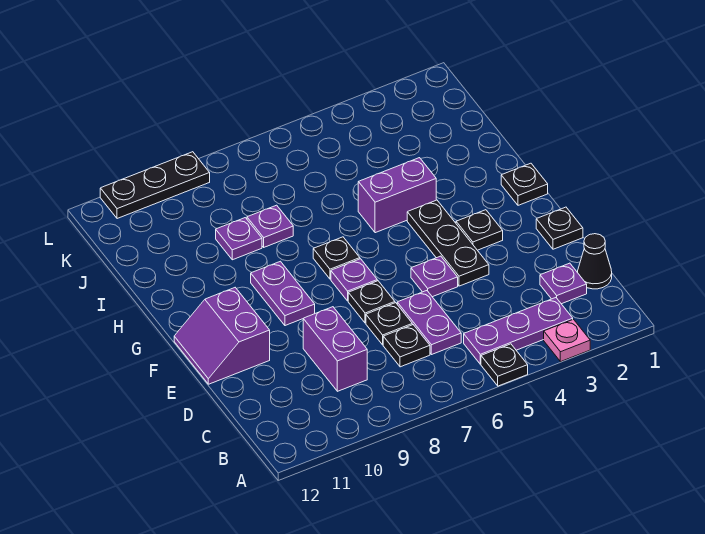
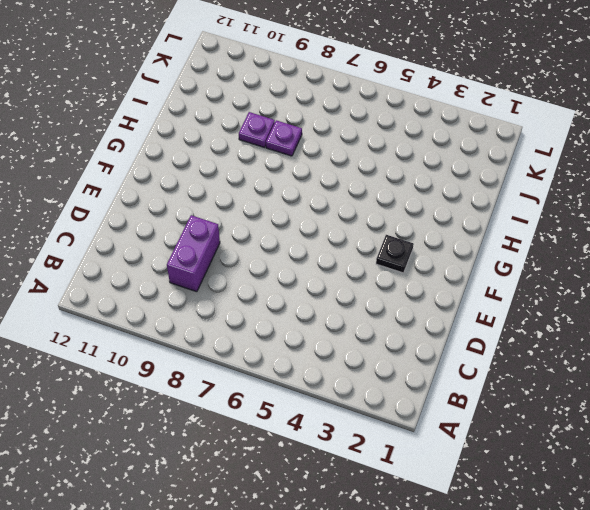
none -> pink 1x1 plate [544,319,590,362]
none -> black 1x1 plate [481,344,528,386]
none -> purple 1x3 plate [464,298,573,364]

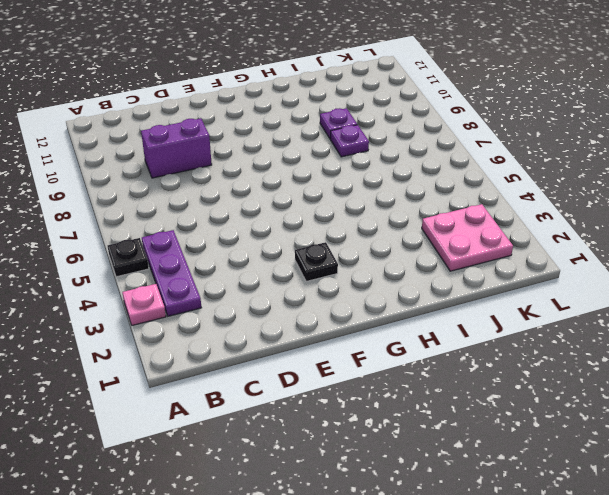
pink 2x2 plate [422,204,513,271] -> none
none -> black 1x1 cone [578,234,612,289]
none -> purple 1x1 plate [540,263,587,304]
none -> purple 1x2 plate [397,291,461,355]

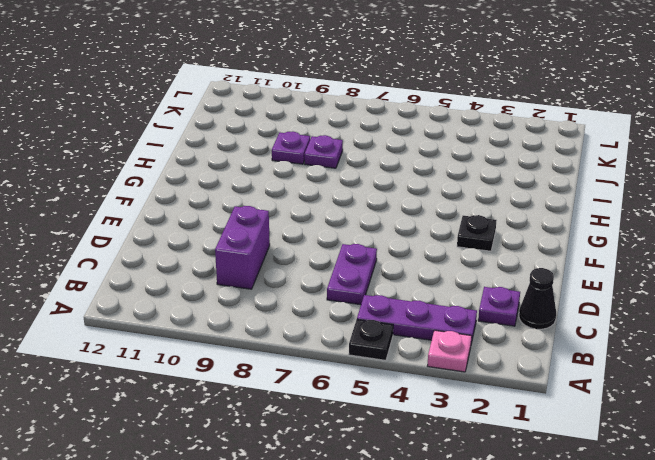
none -> black 1x1 plate [383,325,430,367]
none -> black 1x1 plate [366,303,412,345]
none -> black 1x1 plate [536,207,583,249]

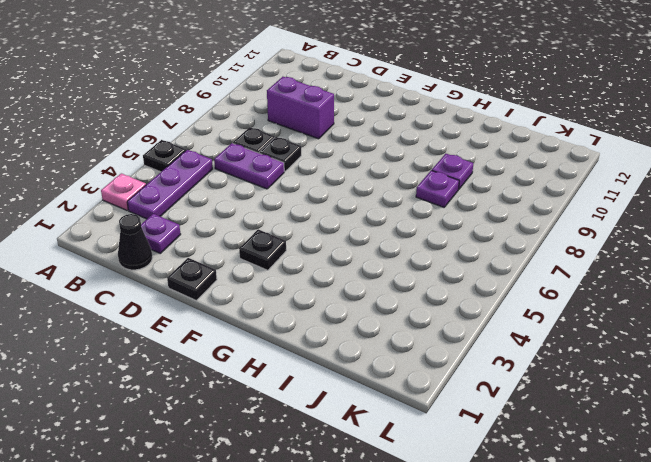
none -> black 1x3 plate [407,200,489,286]
none -> purple 1x1 plate [411,256,458,297]
none -> black 1x1 plate [348,281,395,323]

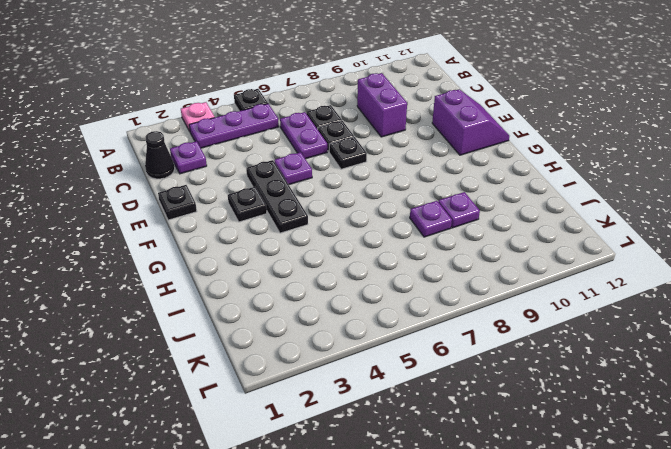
none -> purple 1x1 plate [331,259,377,301]
none -> purple 1x2 plate [251,261,315,326]
none -> black 1x1 plate [501,163,548,205]

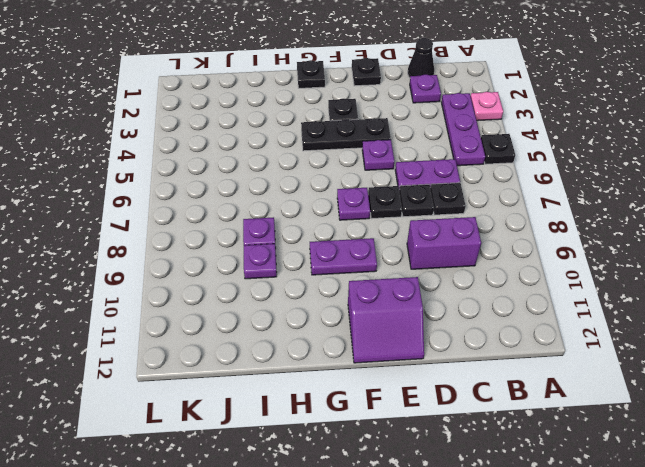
none -> black 1x1 plate [313,237,360,279]
none -> purple 1x2 brick [358,158,436,233]
none -> black 1x3 plate [100,152,210,219]

